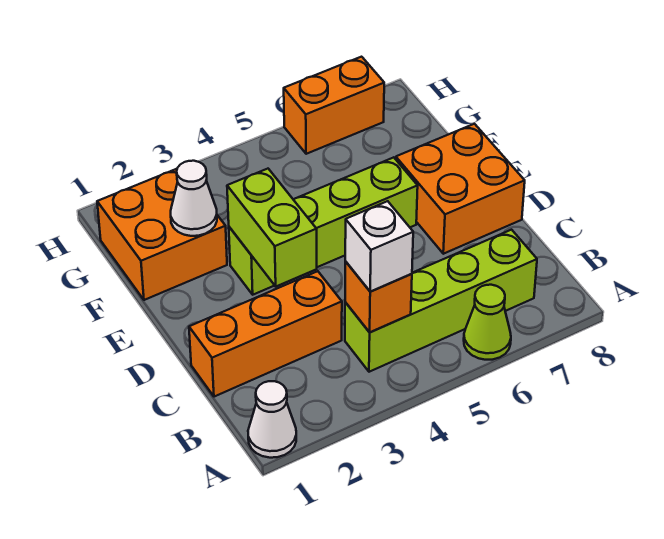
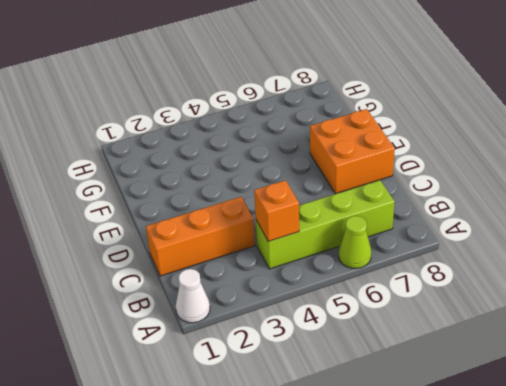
none -> lime 1x4 brick [229,157,418,295]
none -> orange 2x2 brick [97,169,227,300]
none -> orange 1x2 brick [284,57,384,154]

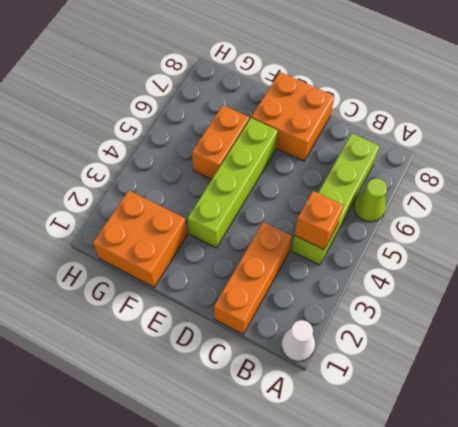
orange 1x2 brick [192,105,249,179] -> orange 1x2 brick moved to [284,57,384,154]
none -> lime 1x2 brick [227,169,317,286]
none -> white 1x1 cone [171,161,217,236]
none -> white 1x1 brick [345,201,413,291]

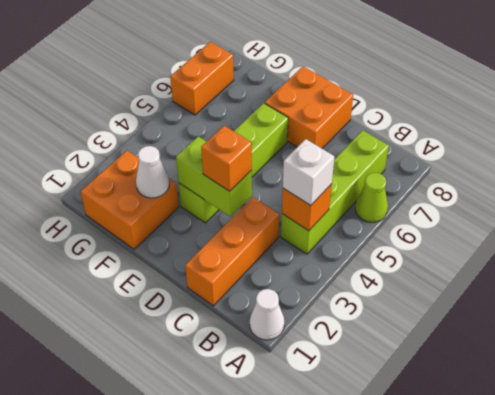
orange 1x1 brick [201,126,252,191] -> none

